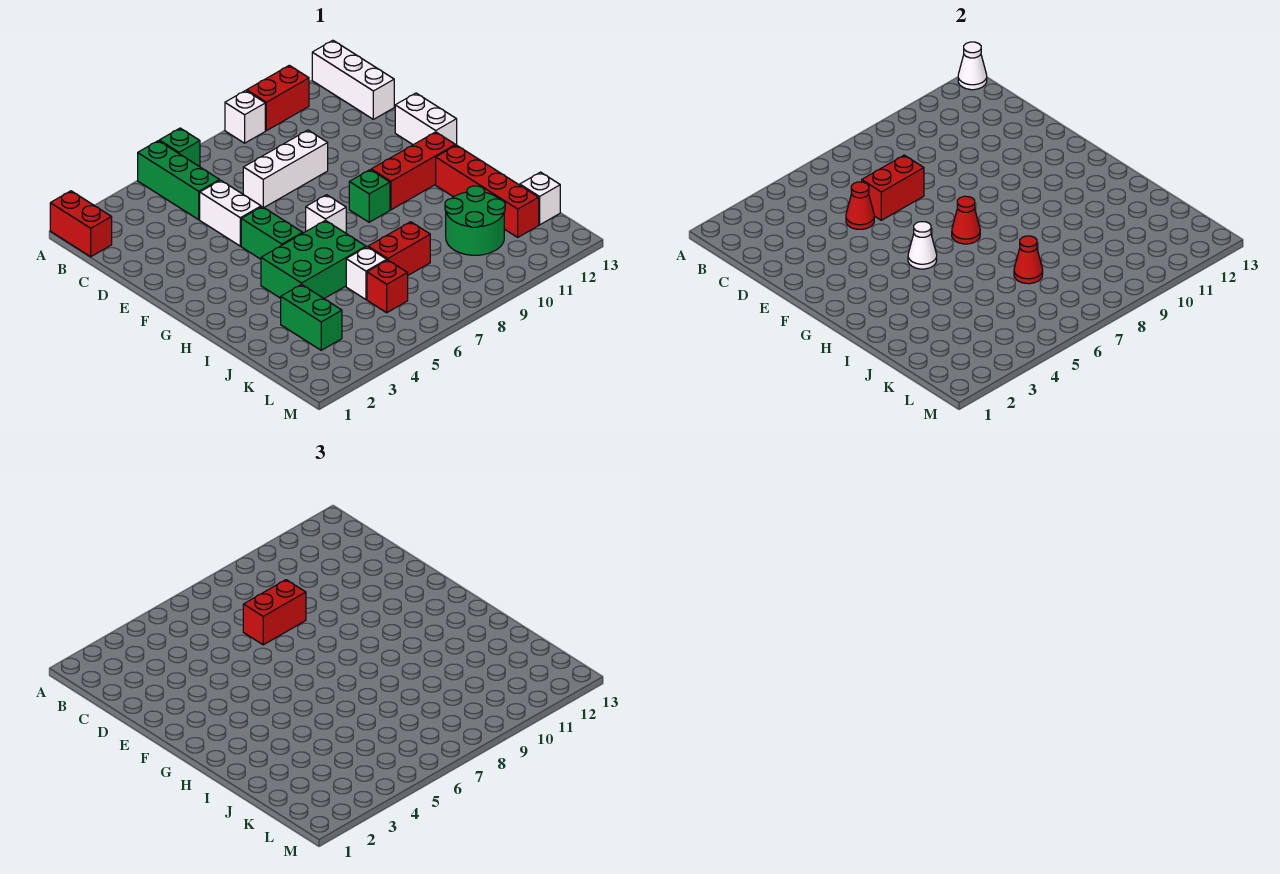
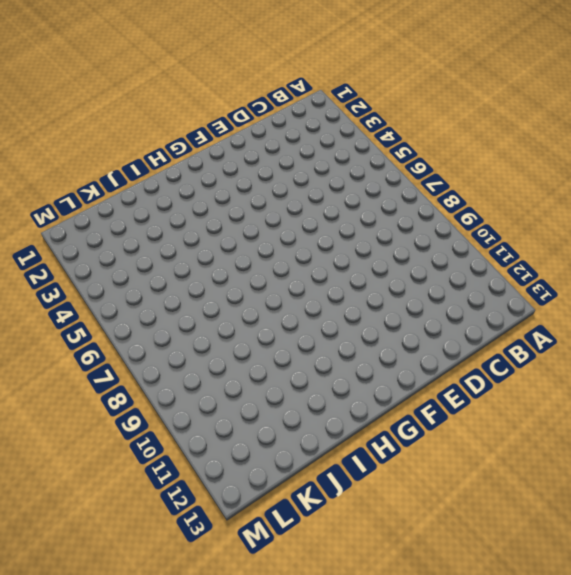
none -> red 1x2 brick [50,191,112,257]
none -> green 1x3 brick [138,141,220,220]
none -> green 1x1 brick [159,128,200,167]

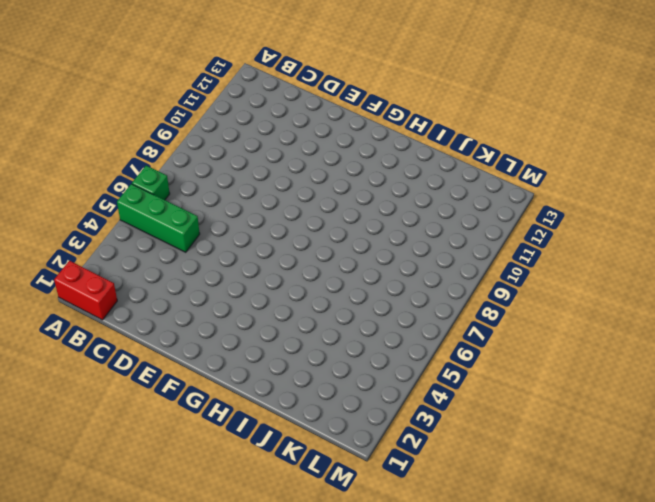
none -> white 1x1 brick [225,91,265,143]
none -> red 1x2 brick [247,65,309,131]
none -> white 1x3 brick [312,40,394,119]

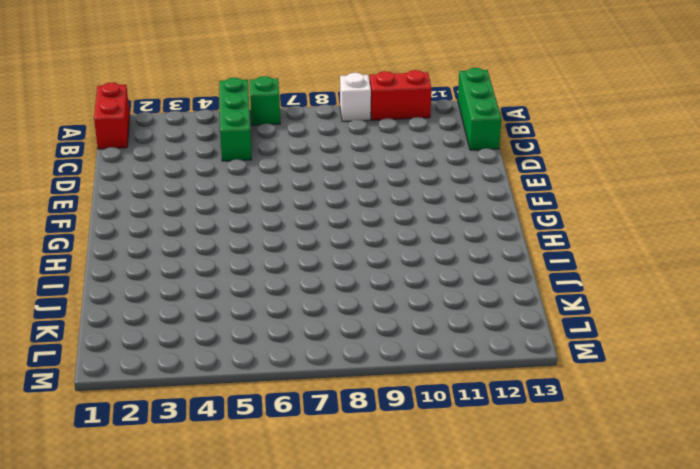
green 1x3 brick [458,68,501,150] -> white 1x3 brick [312,40,394,119]
none -> white 1x2 brick [200,180,261,246]
none -> white 1x3 brick [243,130,328,207]
none -> white 1x2 brick [395,93,457,145]

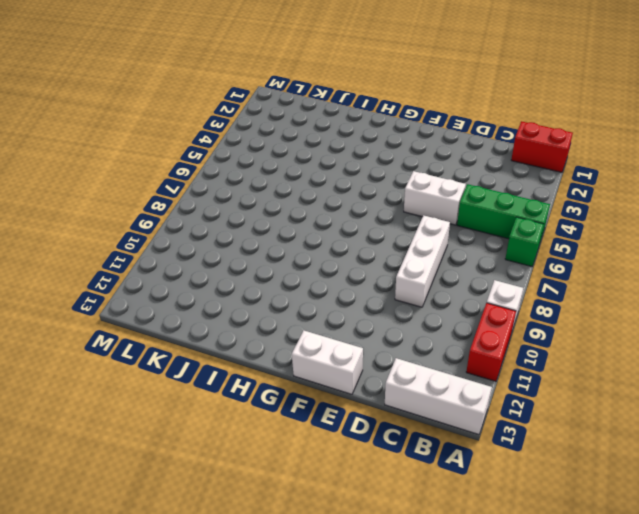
none -> green 1x2 brick [241,207,303,259]
none -> white 1x1 brick [306,195,346,233]
none -> green 1x1 brick [349,170,390,222]

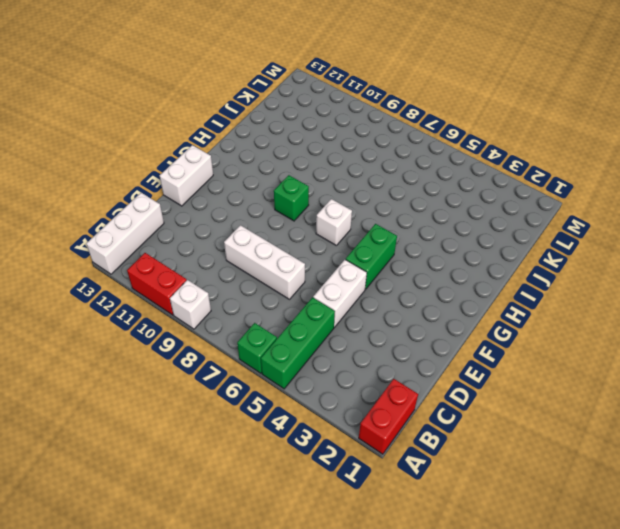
none -> red 1x3 brick [371,132,455,210]
none -> green 2x3 brick [261,220,366,298]
none -> red 1x4 brick [436,145,539,237]

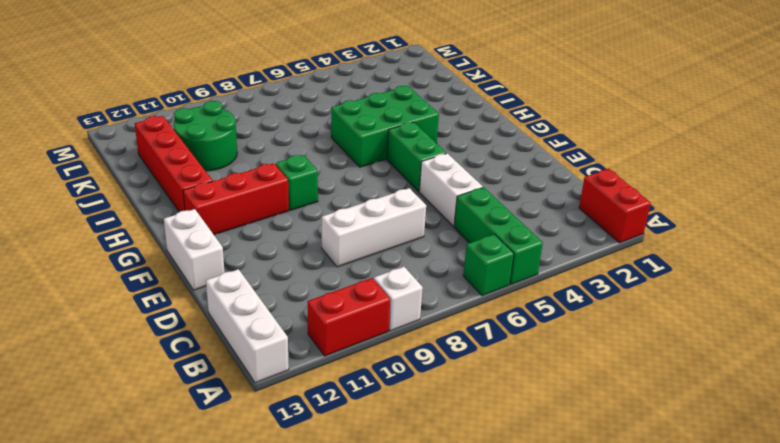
none -> white 1x1 brick [306,195,346,233]
none -> green 1x2 brick [281,284,342,350]
none -> white 1x1 brick [346,247,387,299]

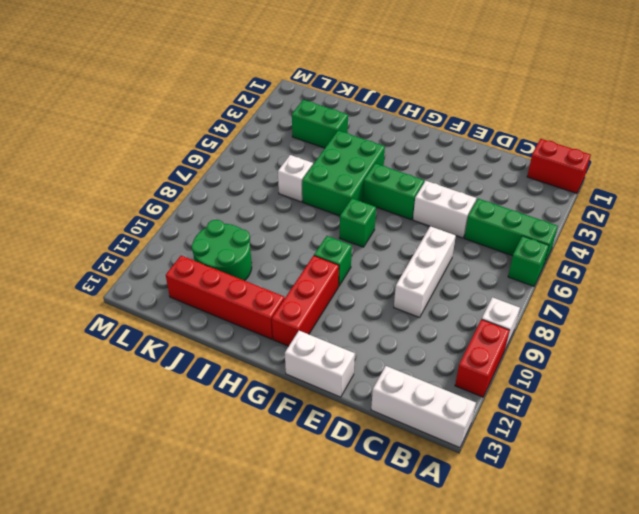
green 1x1 brick [339,199,376,247] -> white 1x1 brick [306,195,346,233]
none -> red 1x2 brick [368,222,430,275]
none -> red 1x1 brick [367,260,408,313]
none -> white 1x1 brick [520,172,560,225]

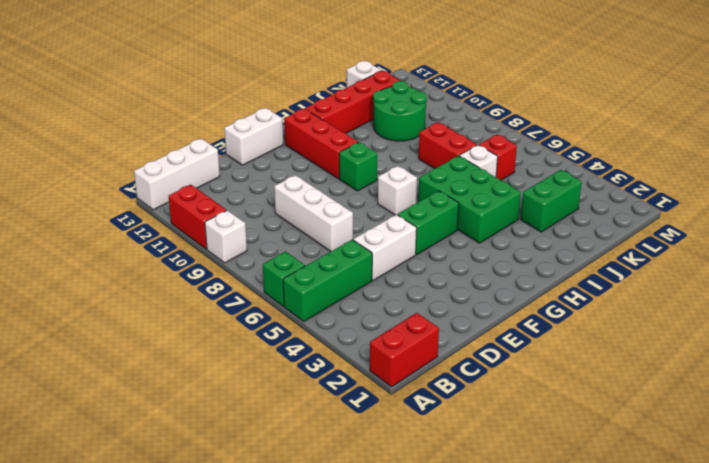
none -> white 1x1 cone [958,42,987,90]
none -> red 1x1 cone [846,182,874,229]
none -> red 1x2 brick [862,155,924,220]

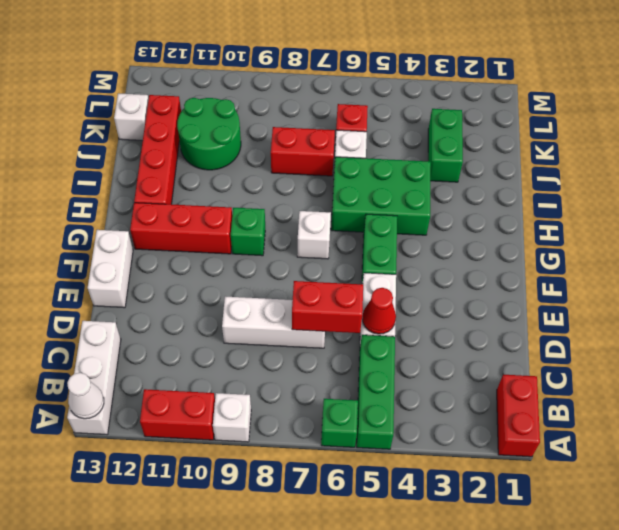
none -> white 1x1 cone [908,222,937,269]
none -> red 1x1 cone [952,196,980,244]
none -> red 1x1 cone [1014,236,1043,284]

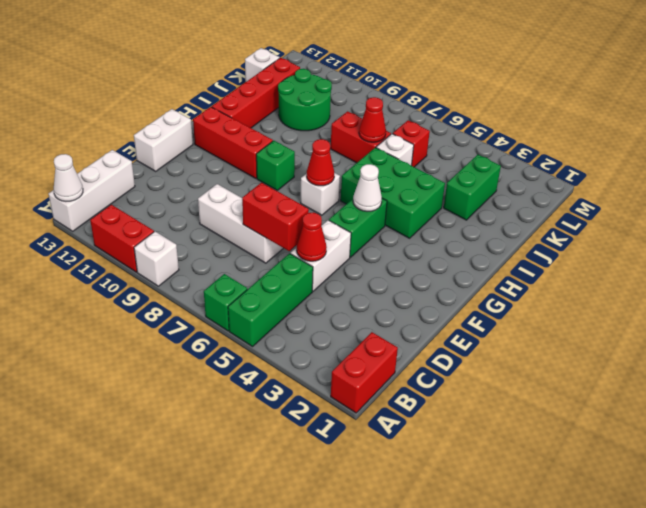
none -> red 1x2 brick [243,580,306,645]

